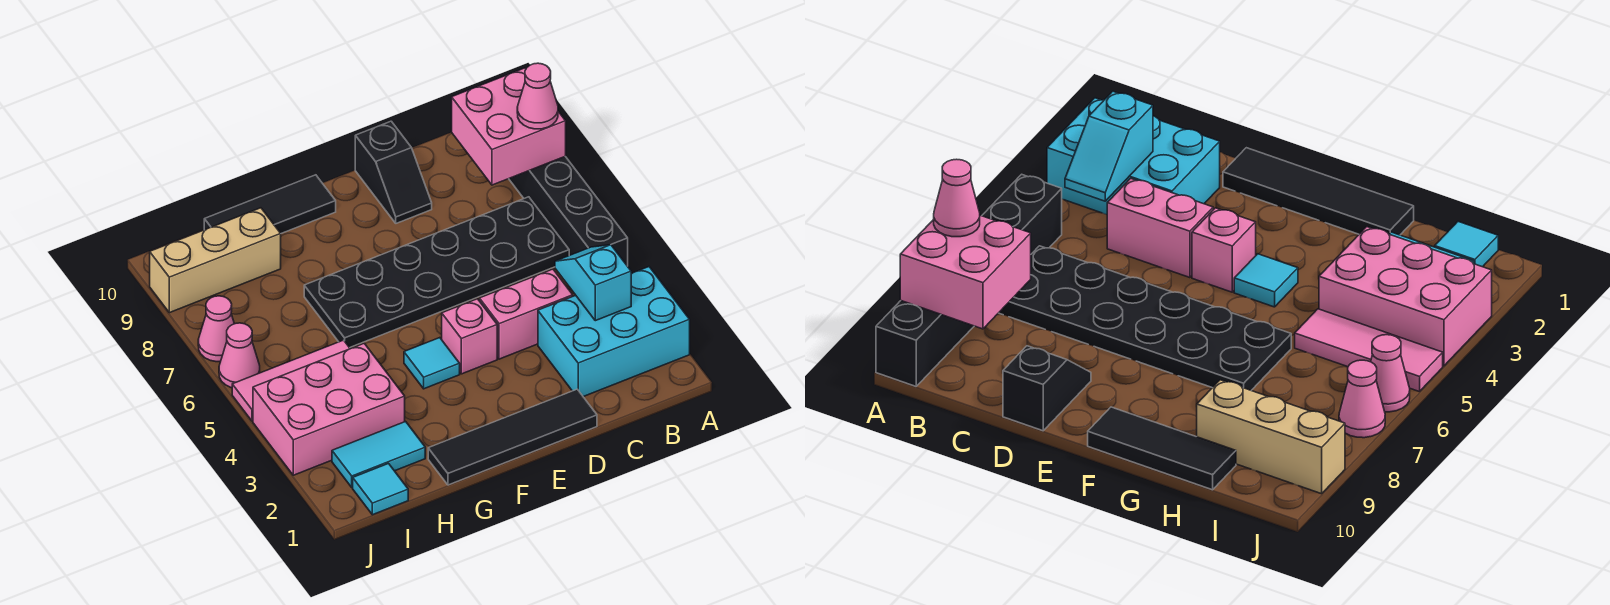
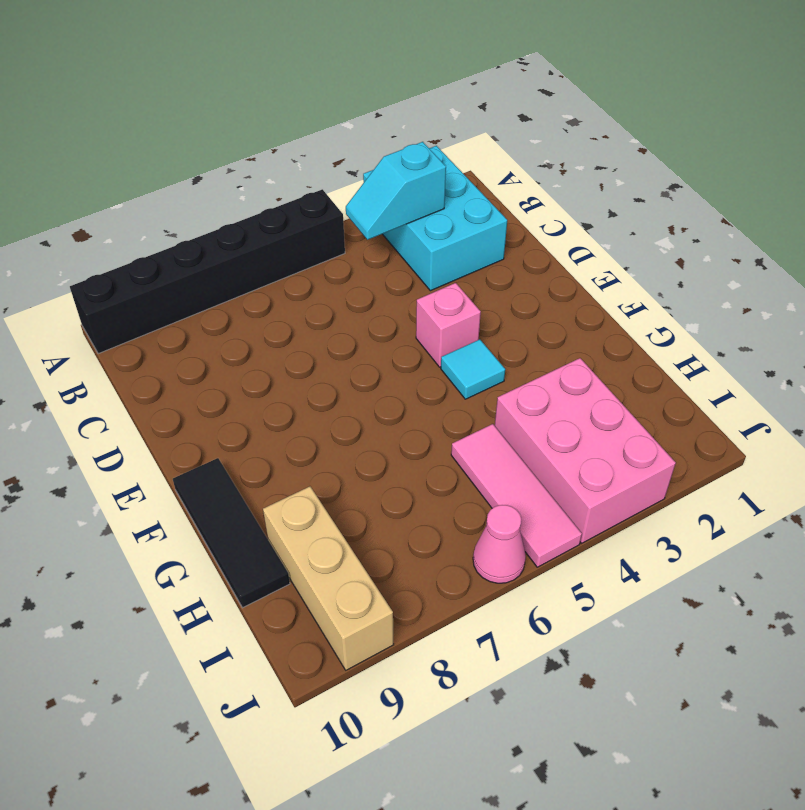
none -> black 2x6 plate [304,197,569,348]
none -> pink 1x2 brick [479,269,573,359]
none -> black 1x4 tile [428,389,597,485]

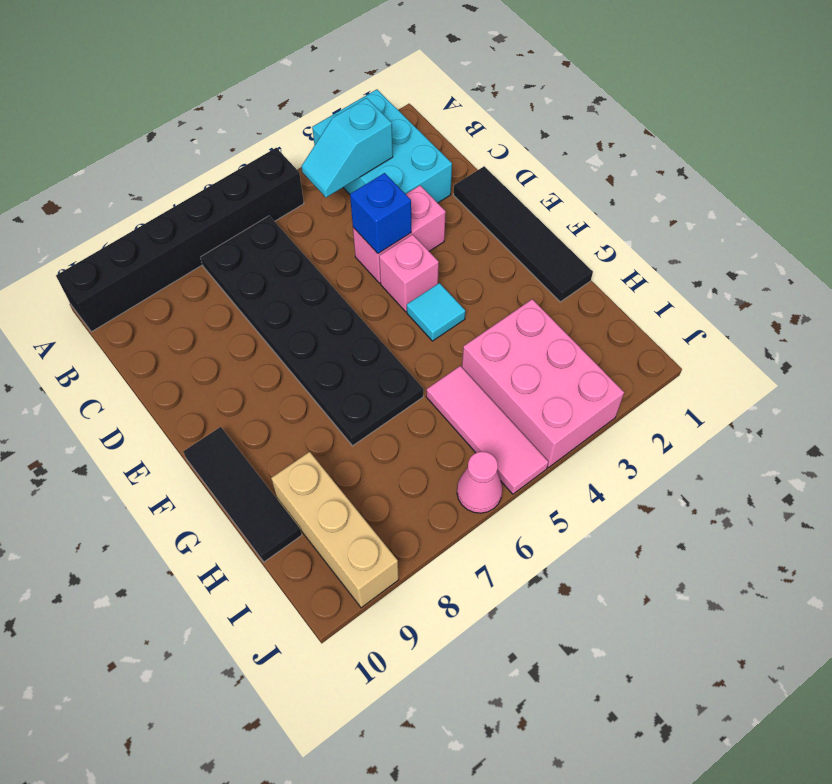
pink 1x2 brick [353,186,446,283] -> pink 1x2 brick turned to [479,269,573,359]
blue 1x1 brick [350,173,411,254] -> none
none -> black 1x2 slope [355,121,432,223]
none -> cyan 1x2 tile [332,422,425,487]
none -> cyan 1x1 tile [353,464,408,515]

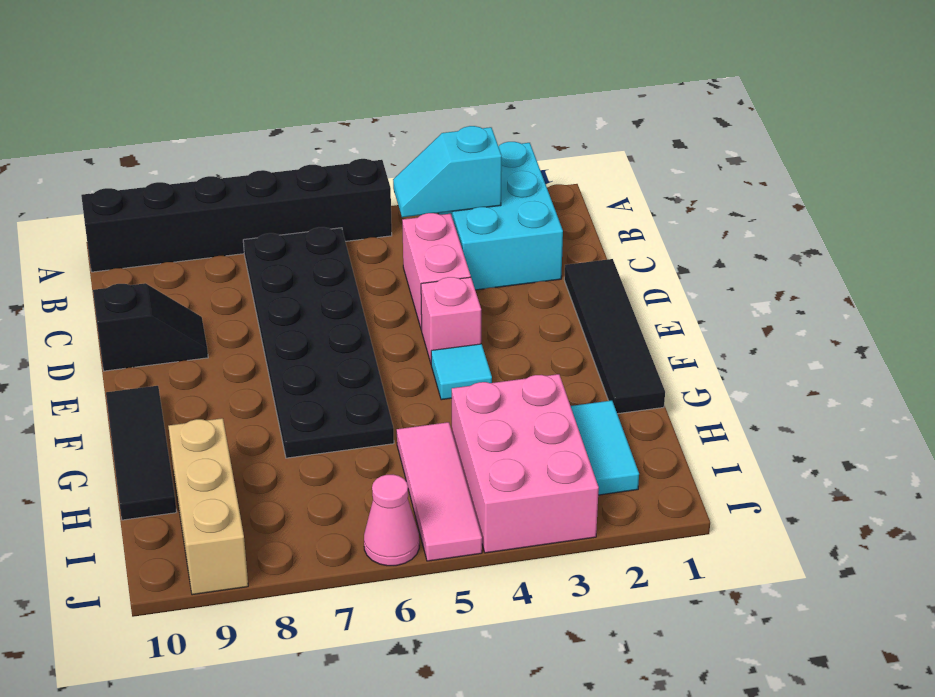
none -> cyan 1x1 tile [353,464,408,515]
none -> pink 1x1 cone [198,296,234,362]
none -> pink 2x2 brick [452,68,566,185]

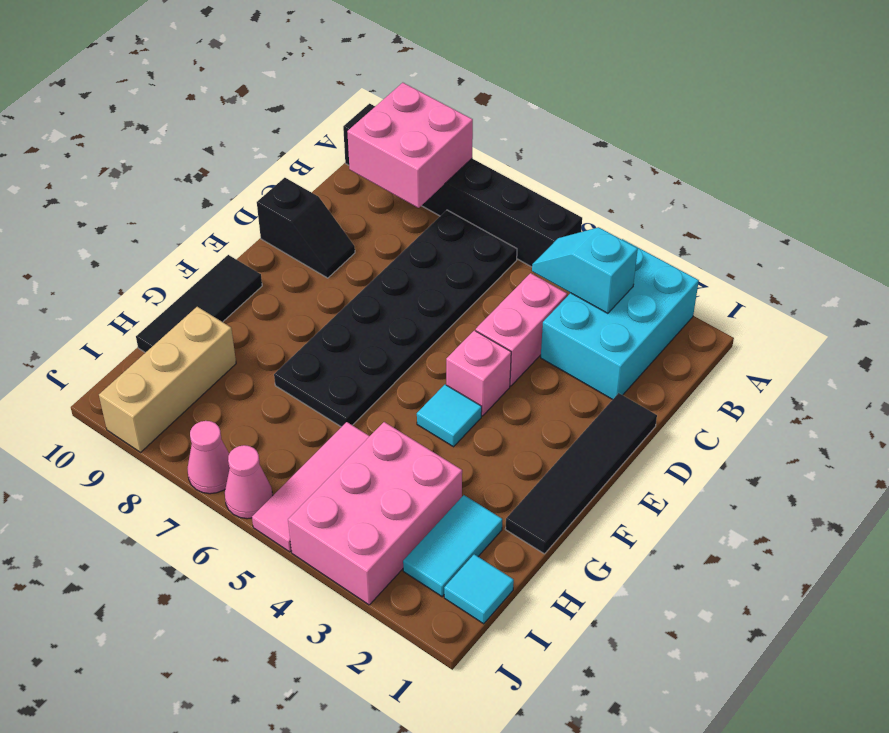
none -> pink 1x1 cone [517,63,558,129]

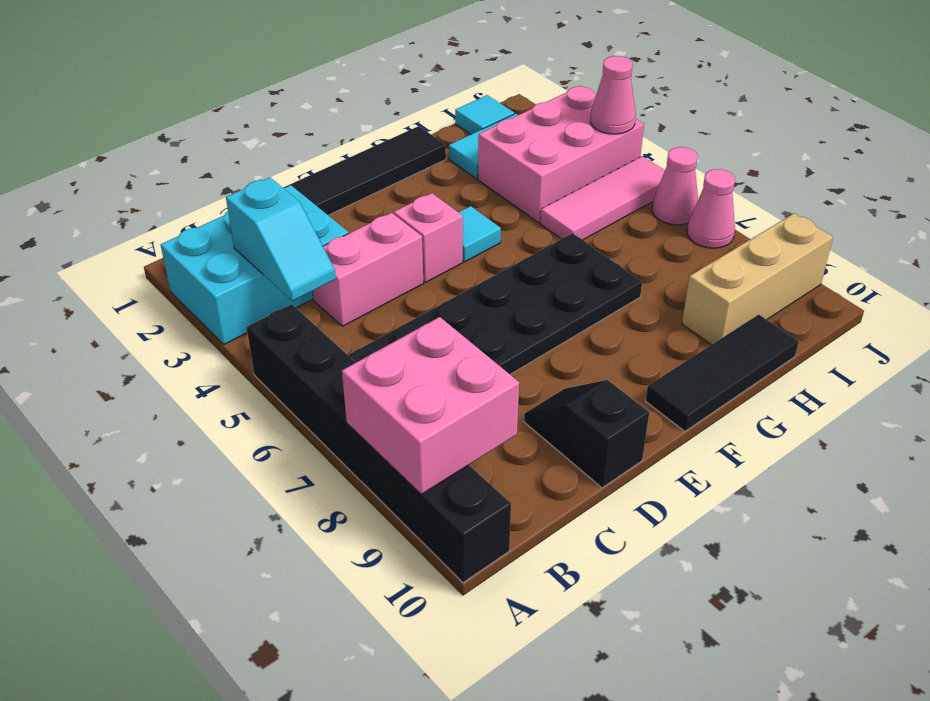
pink 1x1 cone [590,56,636,134] -> pink 1x1 cone moved to [517,63,558,129]

